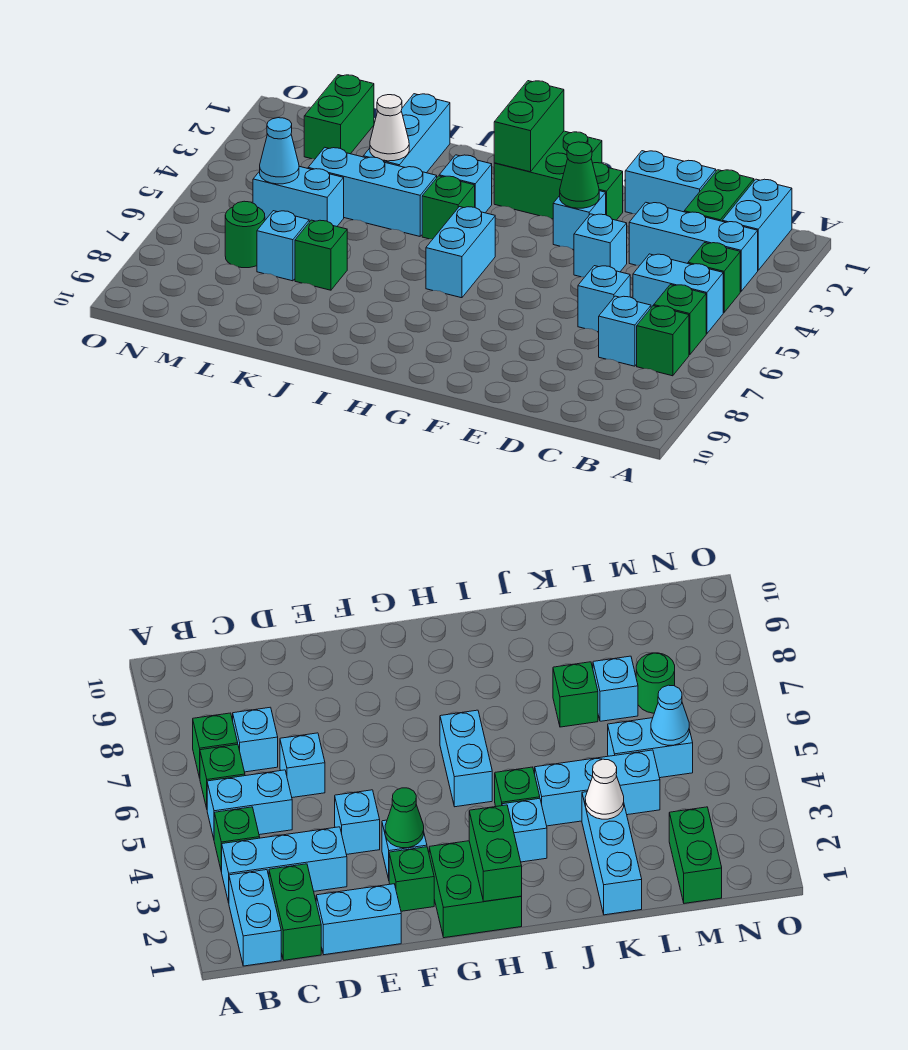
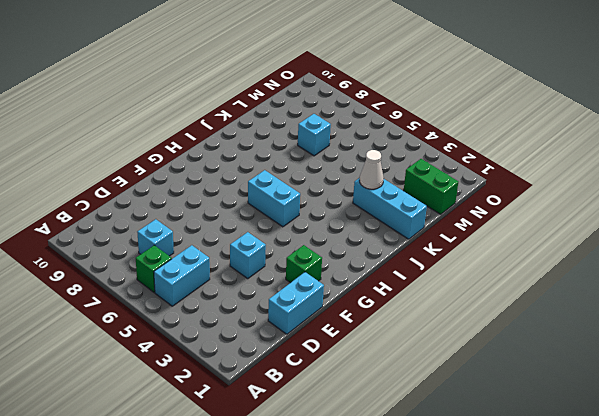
none -> cyan 1x2 brick [722,179,792,270]
none -> cyan 1x3 brick [629,202,758,291]
none -> green 1x1 brick [688,243,740,312]

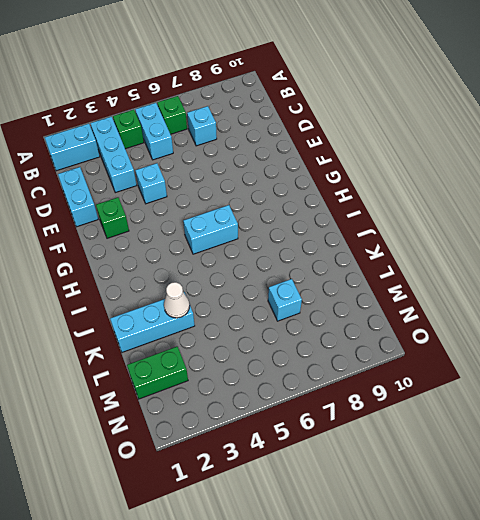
none -> green 1x1 brick [637,306,689,376]
none -> green 1x2 brick [684,170,754,221]
none -> cyan 1x1 brick [578,266,630,332]

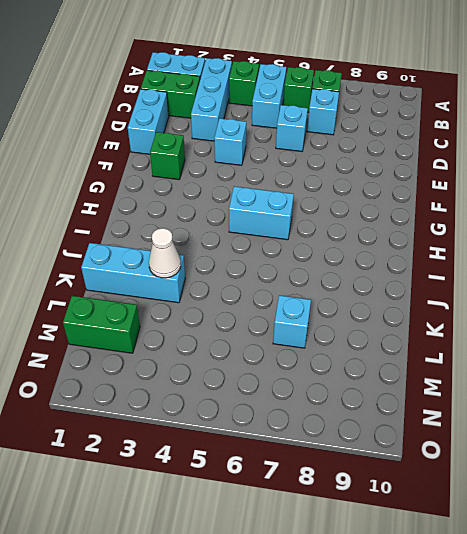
none -> cyan 1x1 brick [553,191,606,250]
none -> green 2x2 brick [494,131,602,219]
none -> cyan 1x1 brick [439,155,492,213]

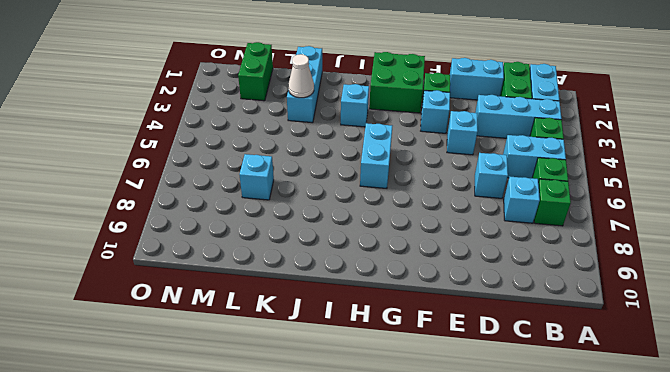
none -> green 1x1 brick [422,176,475,239]
none -> cyan 1x3 brick [308,147,437,236]
none -> green 1x1 brick [295,220,347,290]

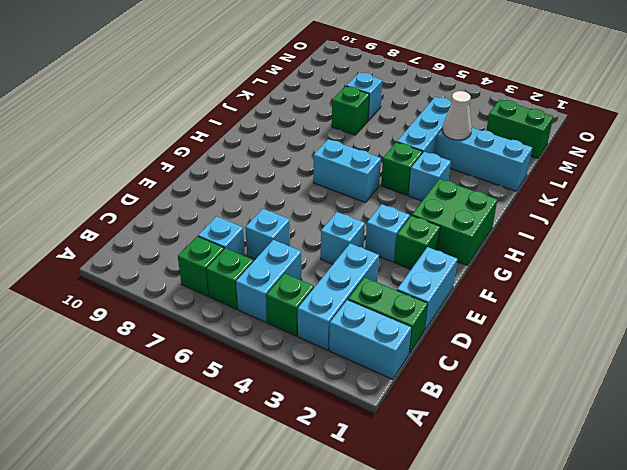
none -> cyan 1x2 brick [253,166,344,226]
none -> green 1x1 round brick [225,201,265,268]
none -> green 1x1 cone [560,142,599,208]

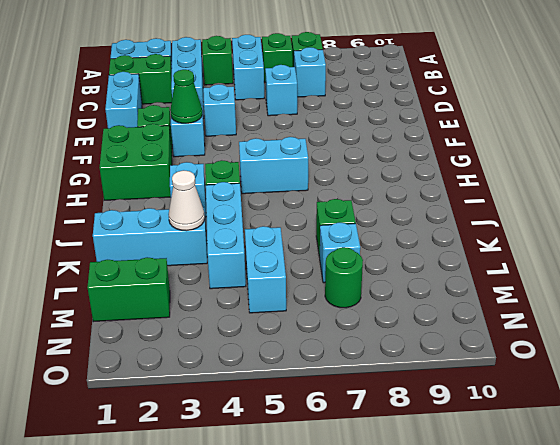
none -> green 1x2 brick [494,81,564,172]
none -> cyan 1x1 cone [260,118,299,184]

